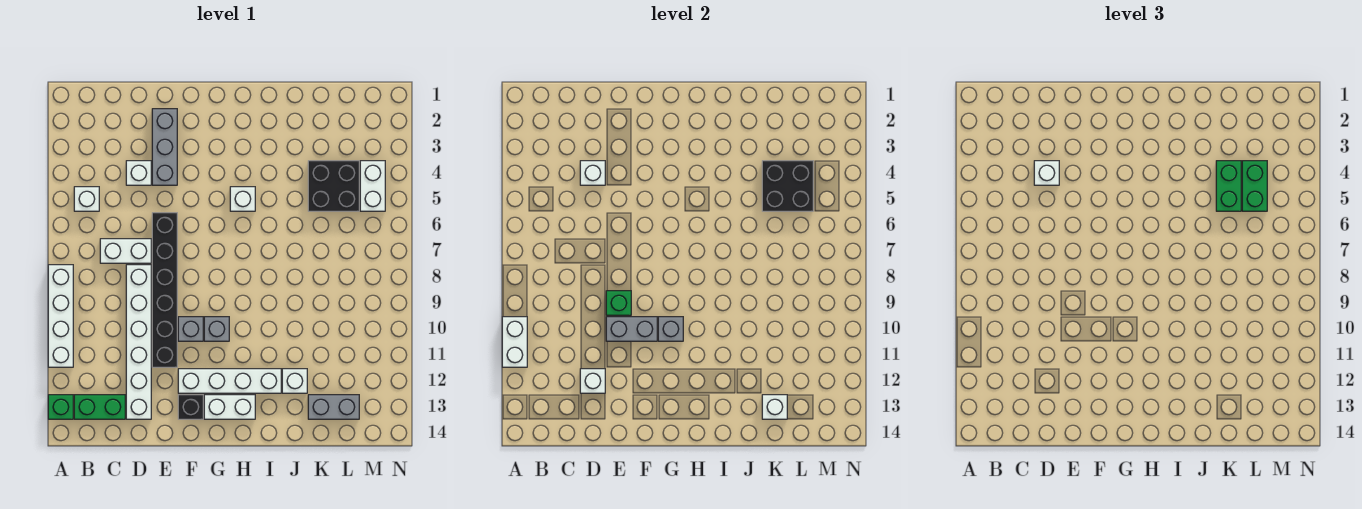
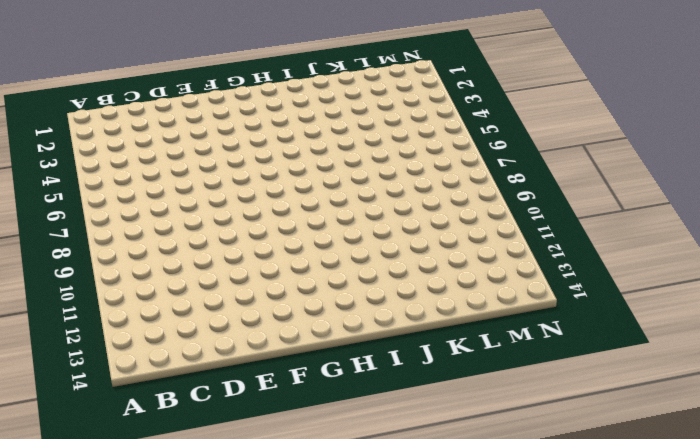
none -> white 1x4 brick [48,265,73,367]
none -> green 1x1 brick [48,395,73,419]
none -> white 1x1 brick [74,187,99,211]
none -> green 1x2 brick [74,395,125,419]

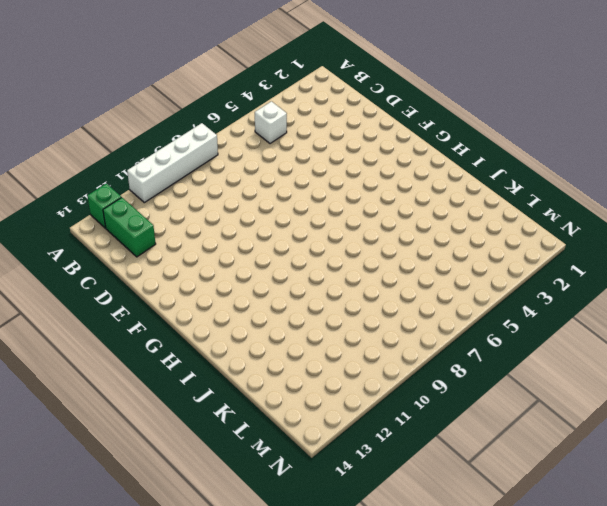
none -> white 1x2 brick [100,239,151,263]
none -> white 1x1 brick [126,161,151,185]
none -> white 1x6 brick [126,265,151,419]
none -> grey 1x3 brick [152,109,177,185]

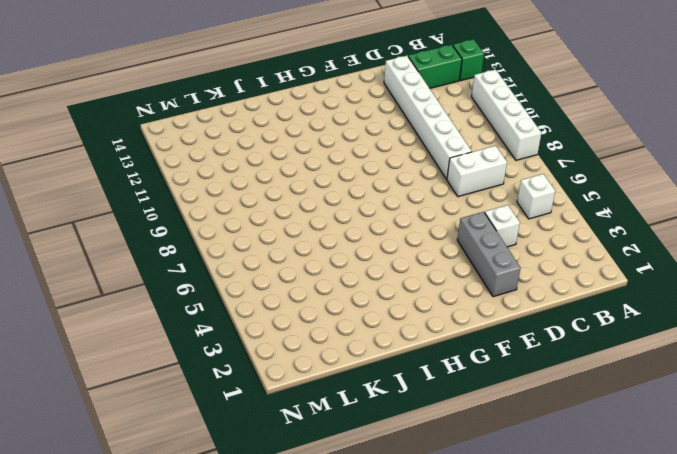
none -> black 1x6 brick [152,213,177,367]
none -> grey 1x1 brick [178,317,203,341]
none -> white 1x4 brick [178,369,281,393]
none -> black 1x1 brick [178,395,203,419]

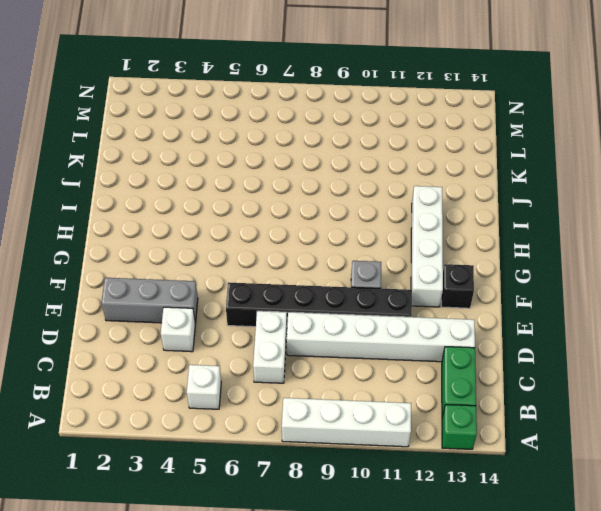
none -> grey 1x1 brick [204,317,229,341]
none -> white 1x2 brick [204,395,255,419]
none -> white 1x1 brick [230,187,255,211]
none -> white 1x1 brick [282,369,307,393]

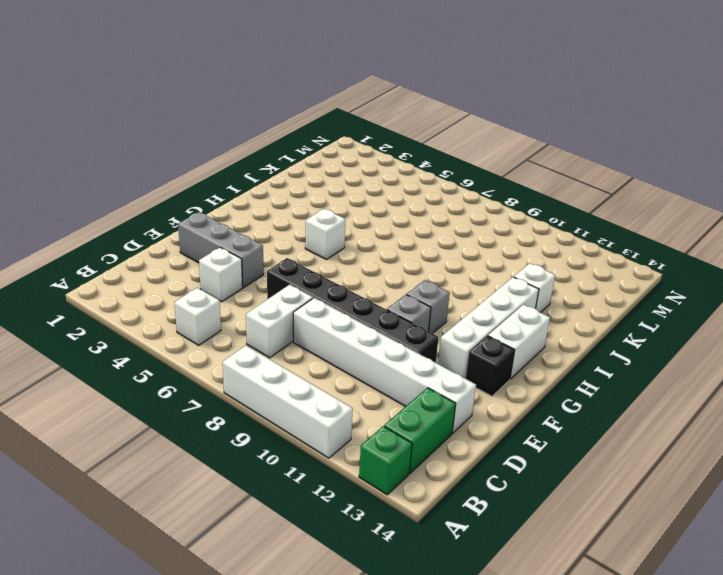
none -> black 2x2 brick [308,161,359,211]
none -> grey 1x2 brick [308,395,359,419]
none -> white 1x2 brick [360,161,385,211]
none -> white 1x2 brick [502,317,527,367]

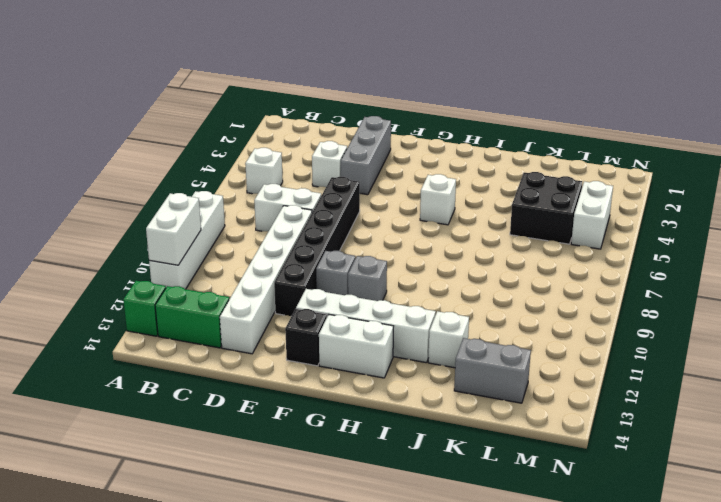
none -> white 1x1 brick [580,161,605,185]
none -> white 1x1 brick [580,369,605,393]
none -> green 1x1 brick [606,291,631,315]
none -> grey 1x2 brick [606,317,657,341]

